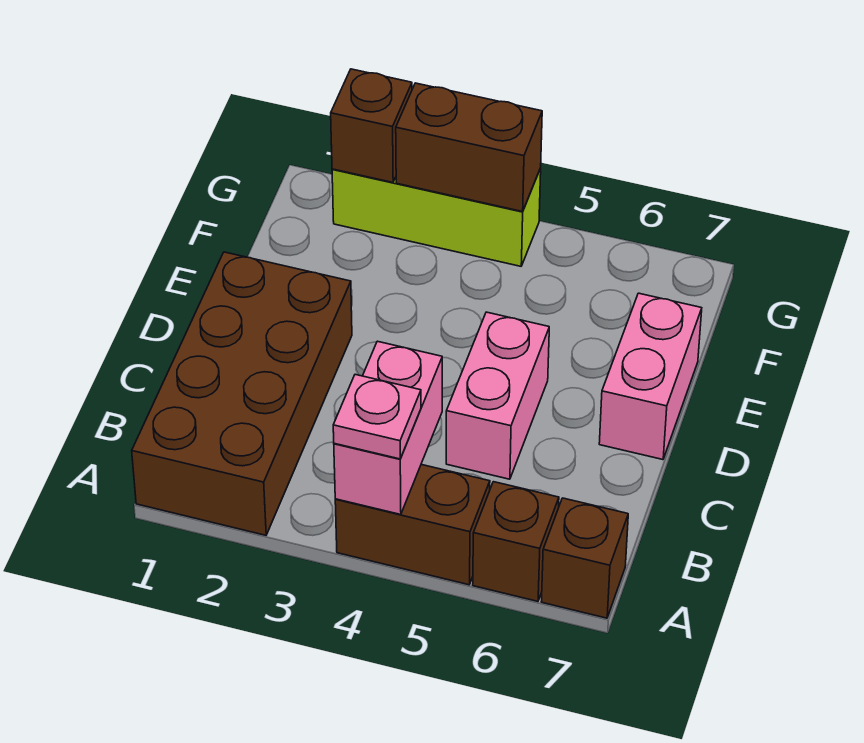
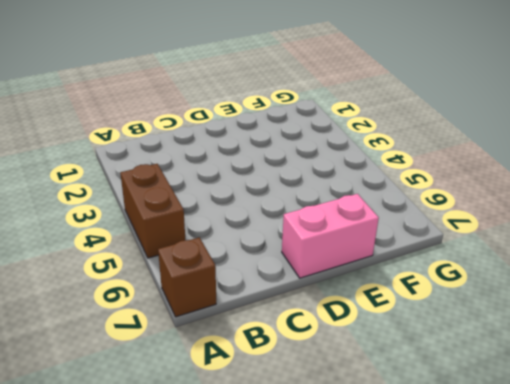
none -> brown 2x4 brick [132,252,352,535]
none -> brown 1x1 brick [473,482,559,601]

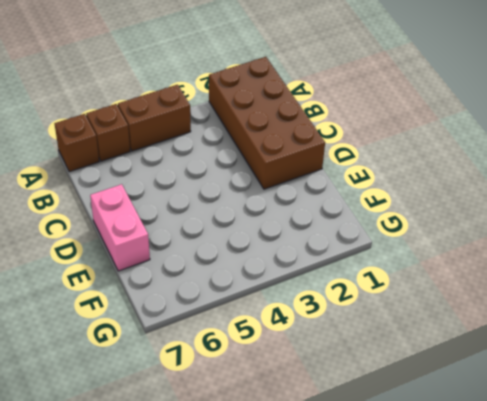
none -> pink 1x2 brick [446,312,549,479]
none -> lime 1x3 brick [332,168,541,266]

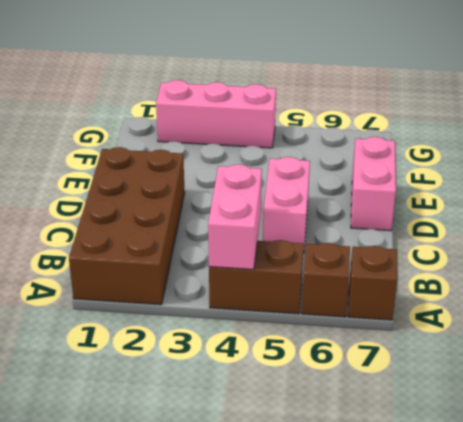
pink 1x3 brick [156,80,276,148] -> lime 1x3 brick [332,168,541,266]
none -> brown 1x1 brick [331,69,412,183]
none -> brown 1x2 brick [396,83,542,212]

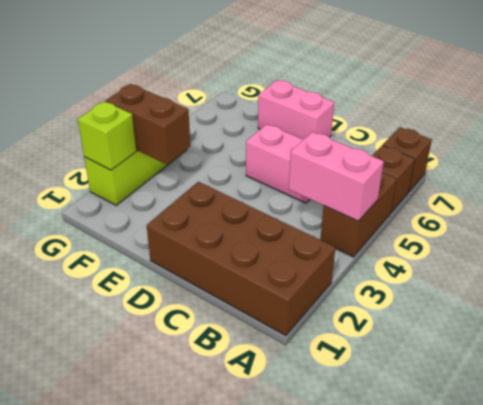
brown 1x2 brick [106,84,190,164] -> brown 1x2 brick turned to [396,83,542,212]
lime 1x1 brick [78,101,136,170] -> brown 1x1 brick [331,69,412,183]
none -> pink 1x1 plate [333,374,421,459]

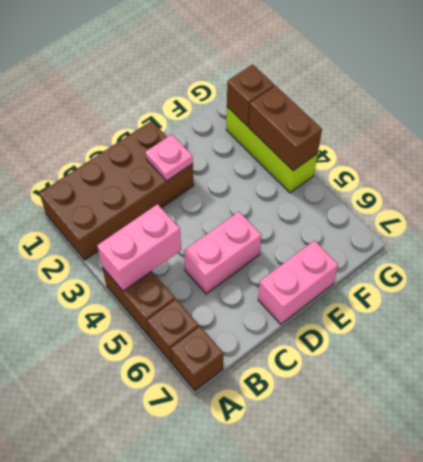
pink 1x1 plate [145,134,193,181] -> pink 1x1 plate moved to [333,374,421,459]

